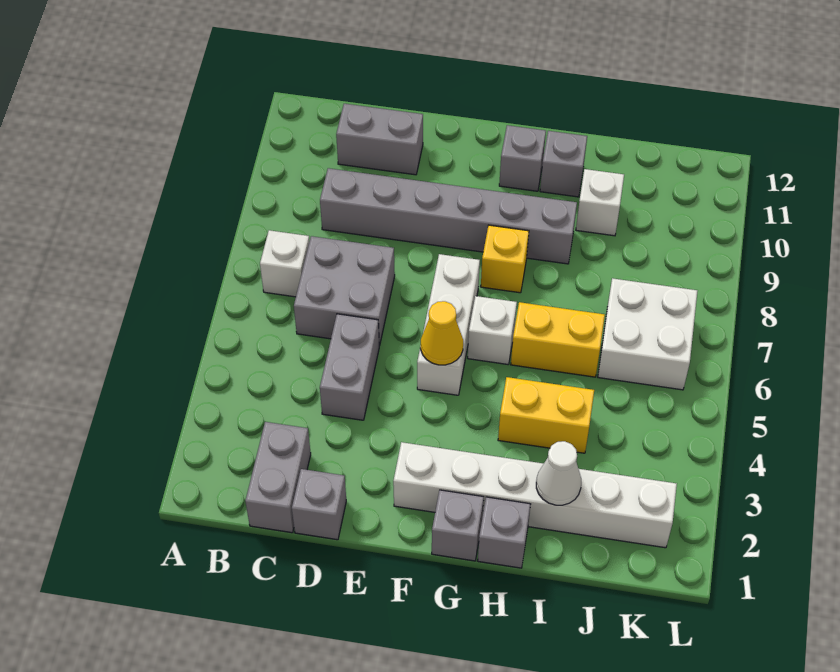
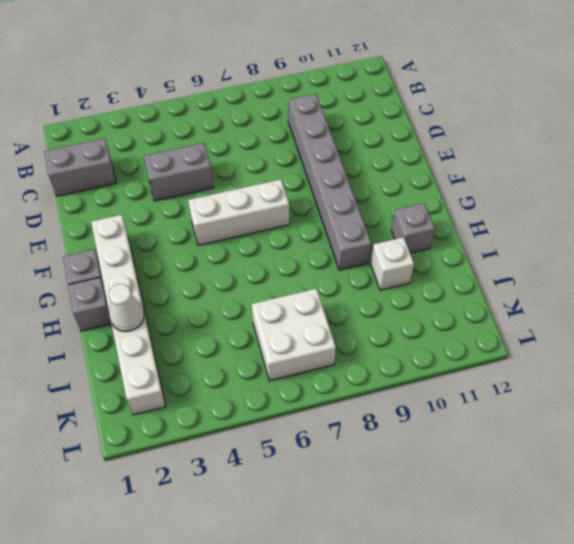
none -> white 1x1 brick [260,230,309,297]
none -> grey 2x2 brick [294,236,395,346]
none -> grey 1x2 brick [336,104,423,175]

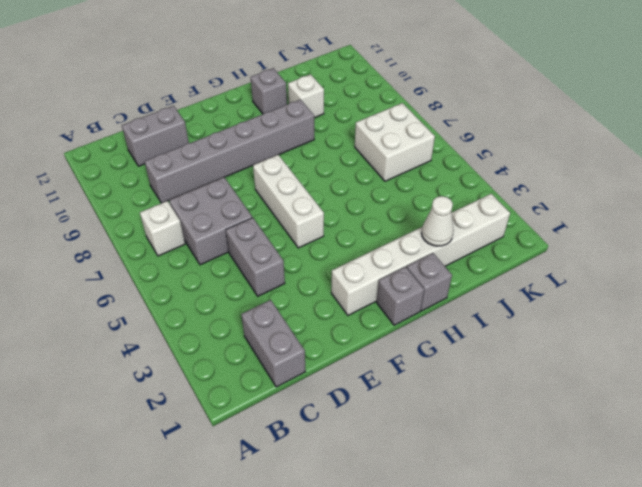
none -> grey 1x1 brick [292,469,346,540]
none -> white 1x1 brick [468,296,517,364]
none -> yellow 1x1 brick [481,225,529,293]

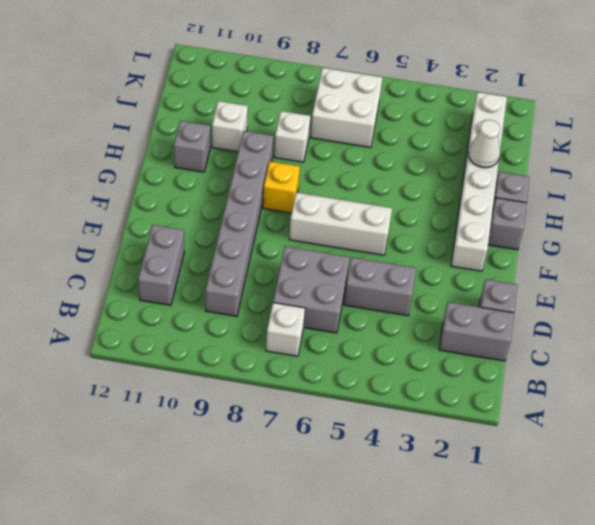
white 1x1 brick [274,111,310,162] -> white 1x1 brick moved to [468,296,517,364]
none -> grey 1x1 brick [499,125,546,191]
none -> yellow 1x2 brick [498,377,594,453]
none -> yellow 1x2 brick [511,302,605,377]

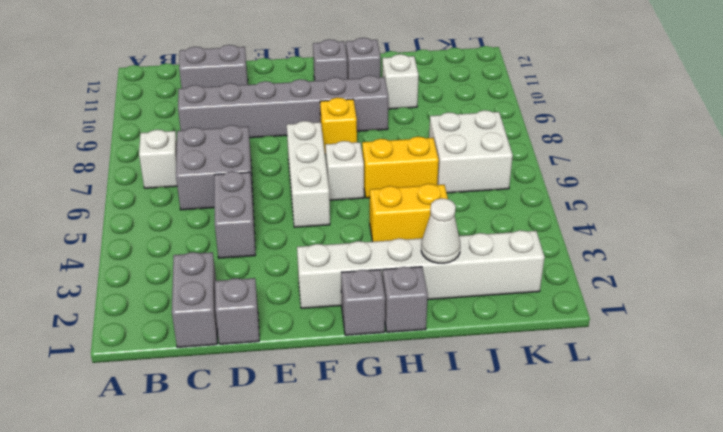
none -> yellow 1x1 cone [421,301,463,365]

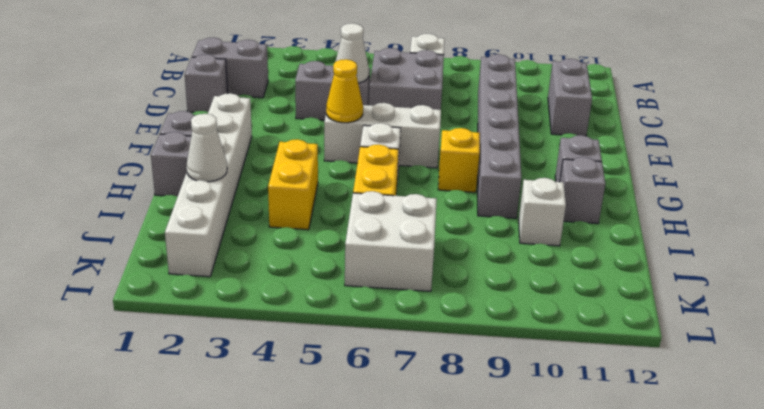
white 1x1 cone [336,23,369,83] -> none

